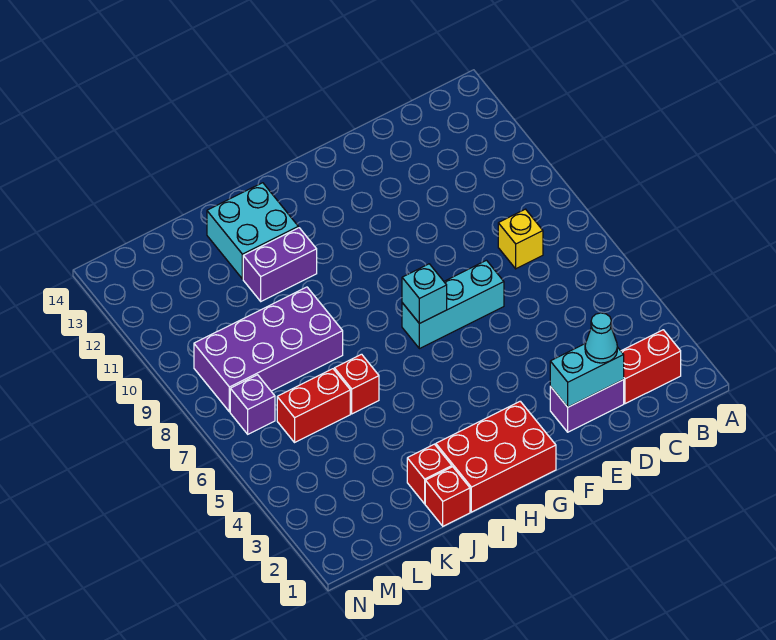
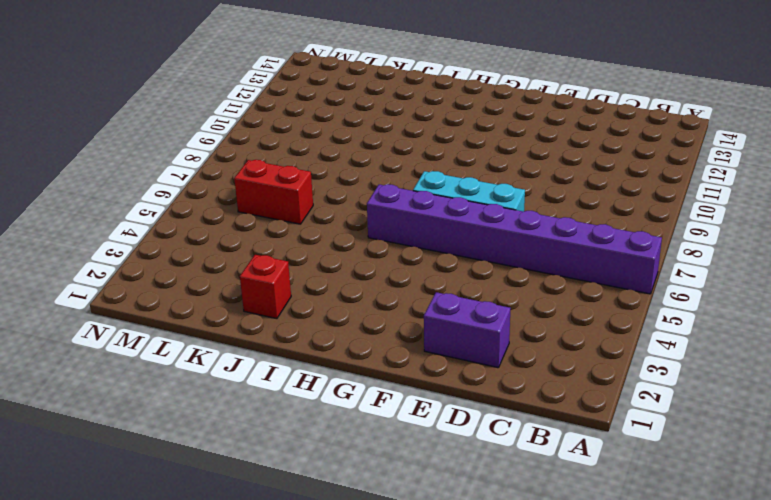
purple 1x8 brick [367,184,662,294] -> none
none -> red 1x2 brick [621,330,681,404]
none -> yellow 1x1 brick [498,209,543,269]
none -> red 2x3 brick [436,401,556,512]

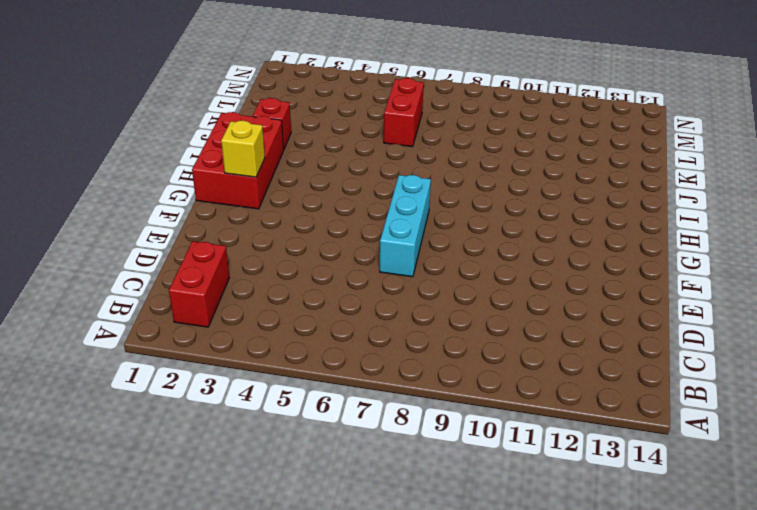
yellow 1x1 brick [221,121,265,177] -> yellow 1x1 brick moved to [498,209,543,269]
none -> purple 1x2 brick [550,380,624,432]
none -> purple 1x2 brick [243,228,317,301]
none -> cyan 2x2 brick [207,183,298,279]

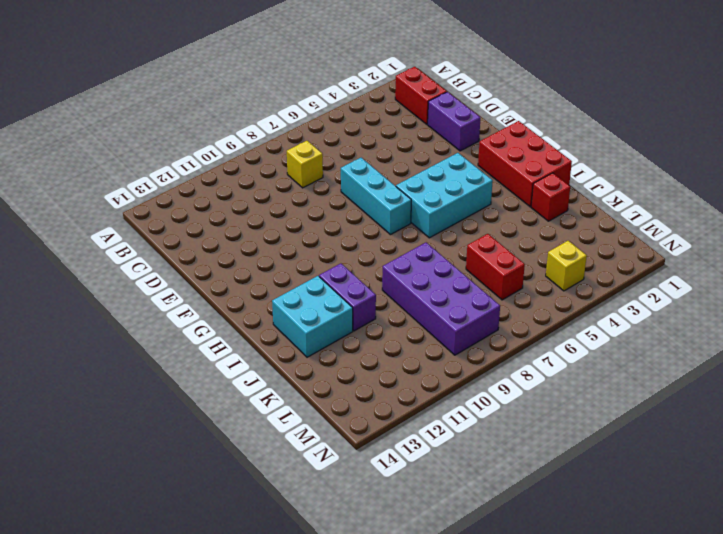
cyan 2x3 brick [396,153,493,238] -> none
yellow 1x1 brick [546,241,587,291] -> none
none -> red 1x1 brick [425,467,470,526]
none -> red 1x1 brick [334,354,379,414]
none -> purple 1x1 brick [230,375,275,434]

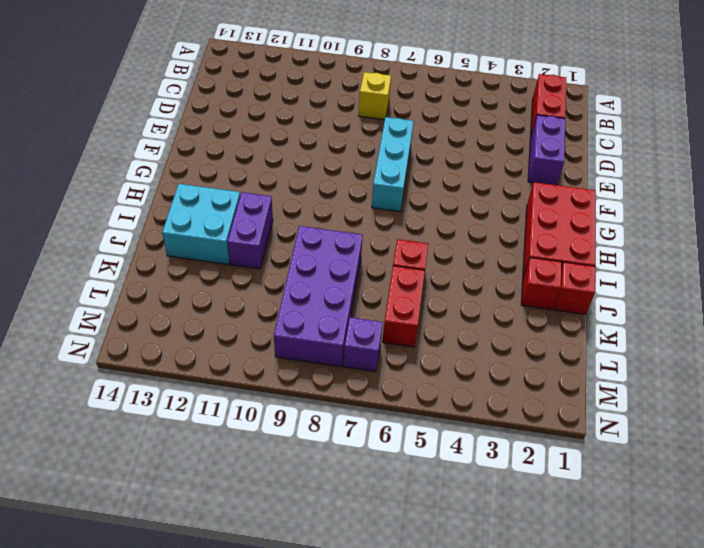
none -> cyan 1x2 brick [550,343,624,407]
none -> cyan 1x1 brick [402,264,447,324]
none -> cyan 1x1 cone [585,313,617,363]

